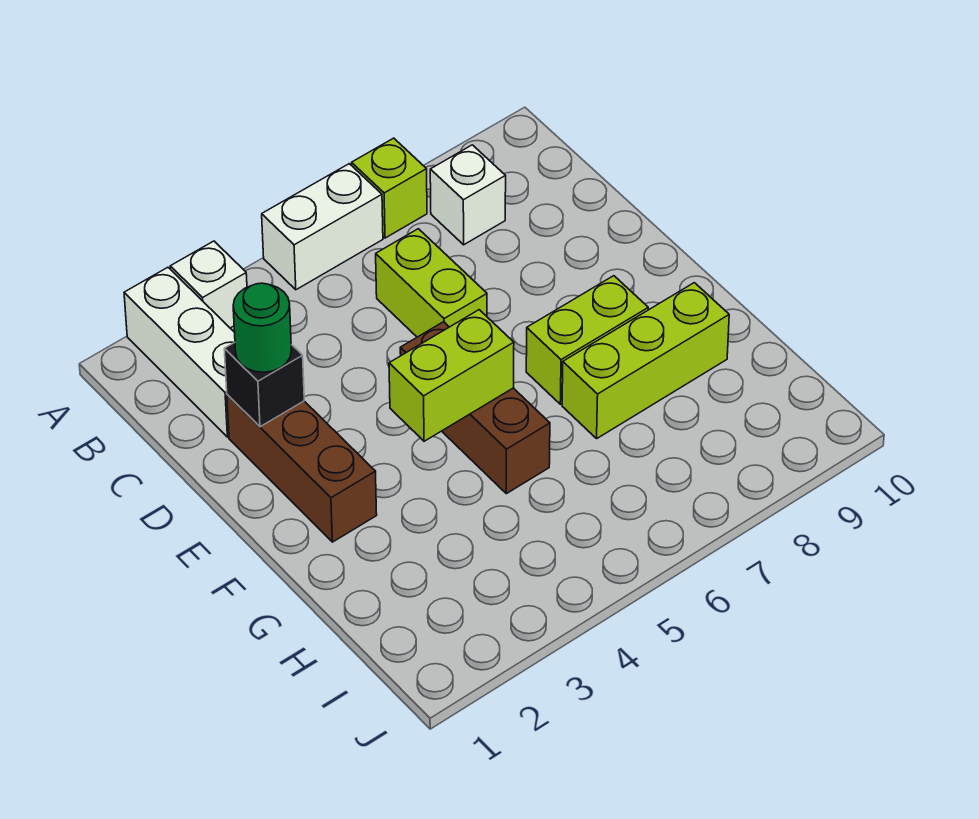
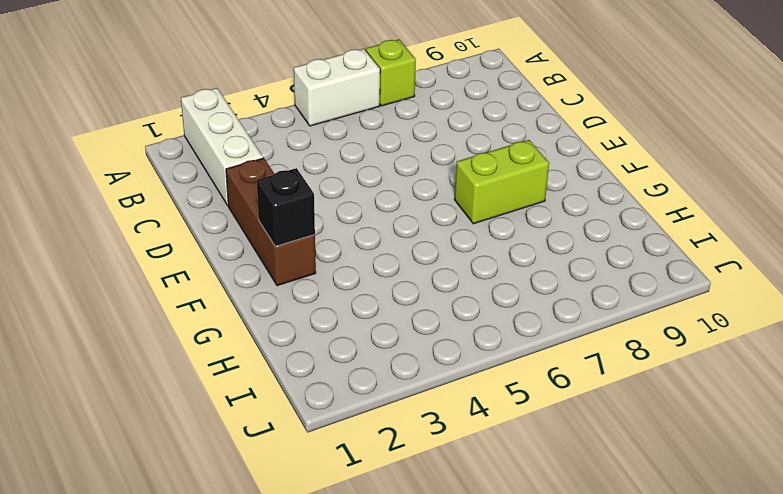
black 1x1 brick [257,168,315,246] -> black 1x1 brick moved to [224,342,304,427]
none -> white 1x1 brick [170,241,247,328]
none -> white 1x1 brick [430,145,506,245]
none -> lime 1x2 brick [376,229,487,337]

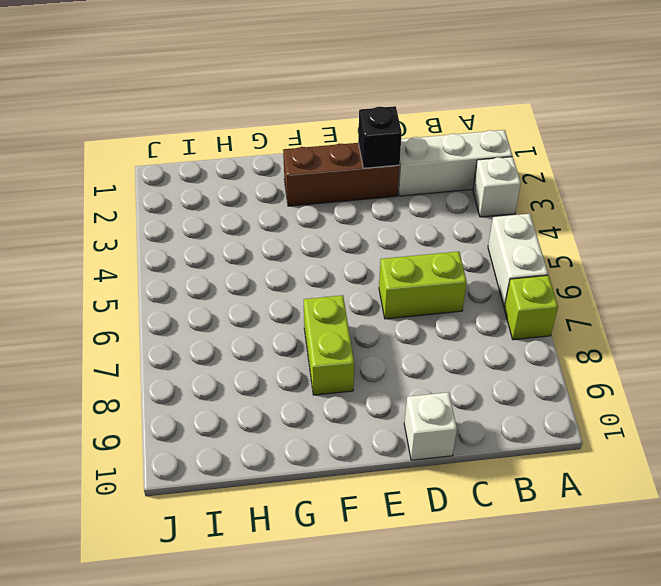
white 1x1 brick [404,392,457,460] -> white 1x1 brick moved to [430,145,506,245]
none -> brown 1x3 brick [400,322,550,494]
none -> lime 1x3 brick [562,283,729,438]
none -> lime 1x2 brick [389,310,514,441]

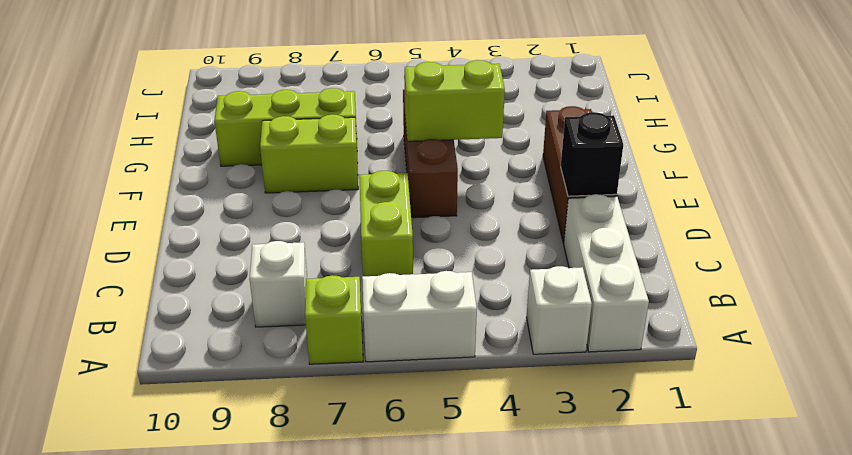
none -> green 1x1 round brick [233,283,291,372]

